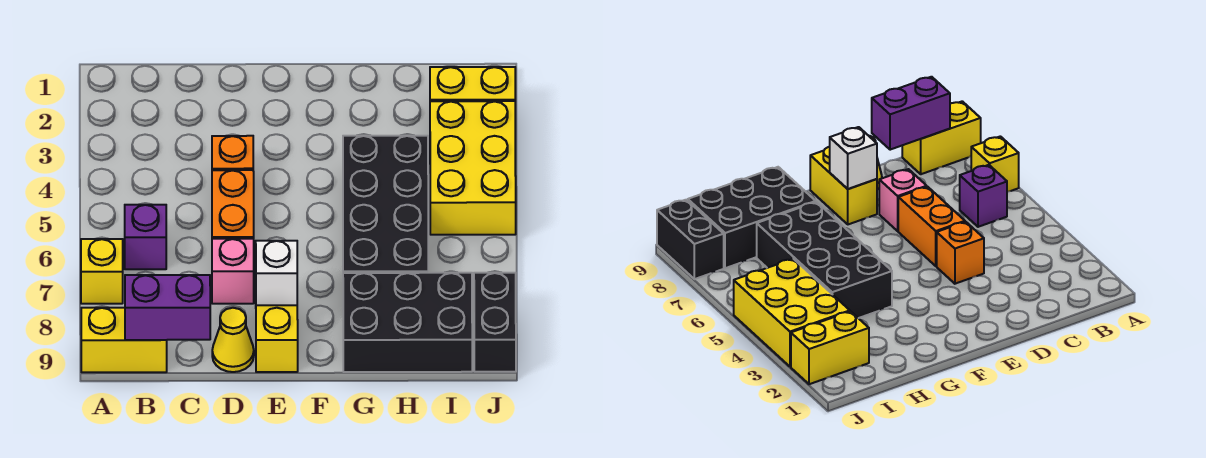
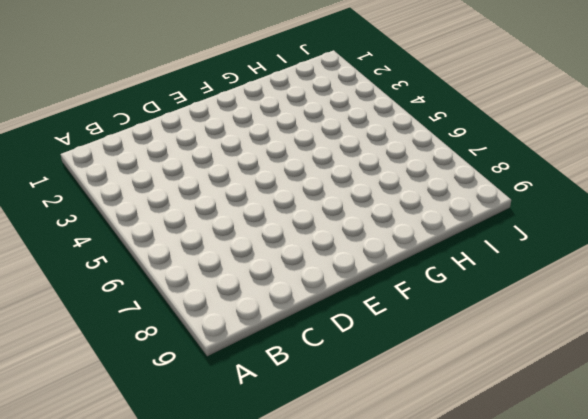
none -> yellow 1x1 brick [81,239,123,304]
none -> yellow 1x2 brick [81,308,167,372]
none -> purple 1x1 brick [125,205,166,269]

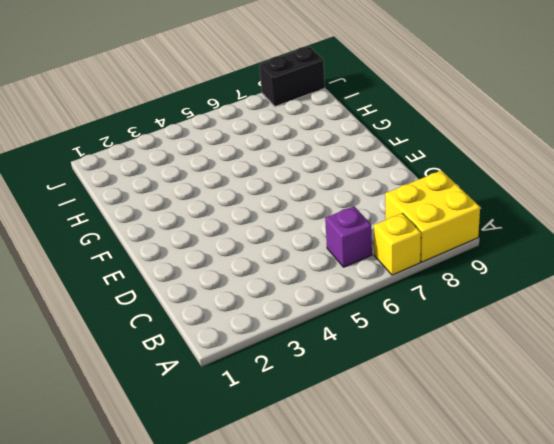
yellow 2x2 brick [385,170,480,262] -> yellow 1x2 brick [81,308,167,372]
none -> orange 1x1 brick [212,136,253,170]
none -> orange 1x2 brick [212,170,254,239]
none -> pink 1x1 brick [212,239,254,304]

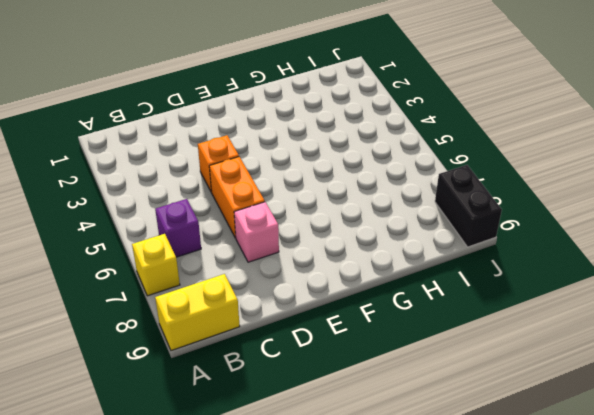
none -> yellow 1x1 cone [212,308,254,372]
none -> yellow 1x2 brick [256,305,298,372]
none -> black 2x4 brick [343,136,428,273]

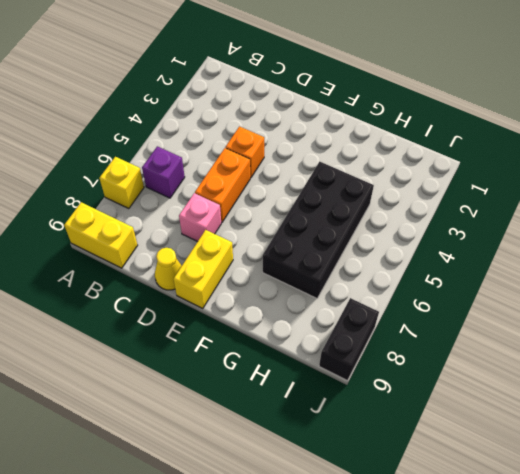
none -> black 2x3 brick [343,273,472,372]
none -> yellow 1x2 brick [430,67,515,101]
none -> yellow 2x3 brick [430,101,516,235]

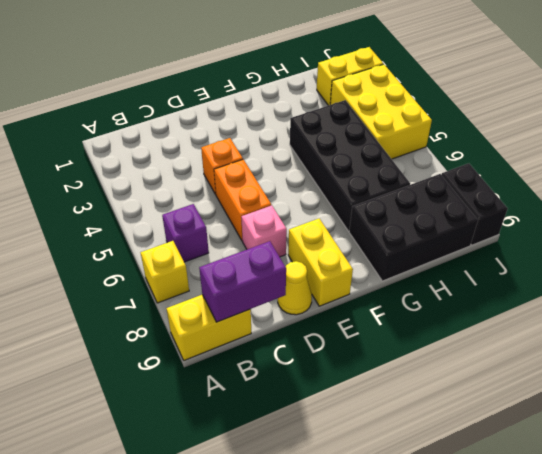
none -> white 1x1 brick [256,241,297,305]

